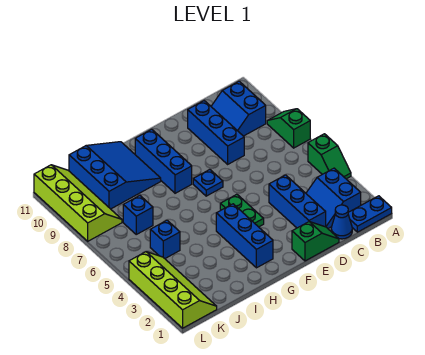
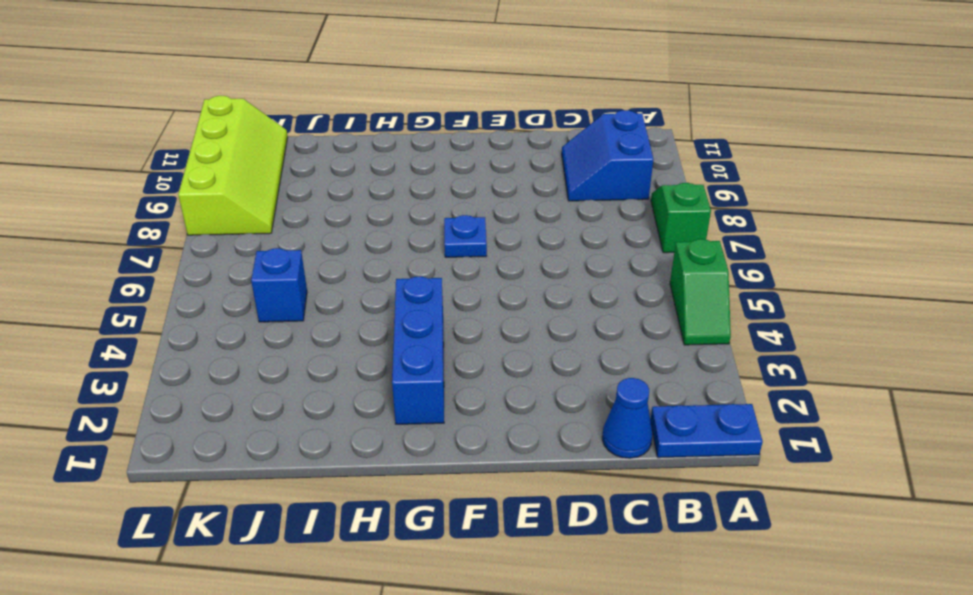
none -> blue 2x2 slope [306,168,361,228]
none -> green 1x2 slope [292,222,339,261]
none -> blue 1x3 brick [269,175,326,228]

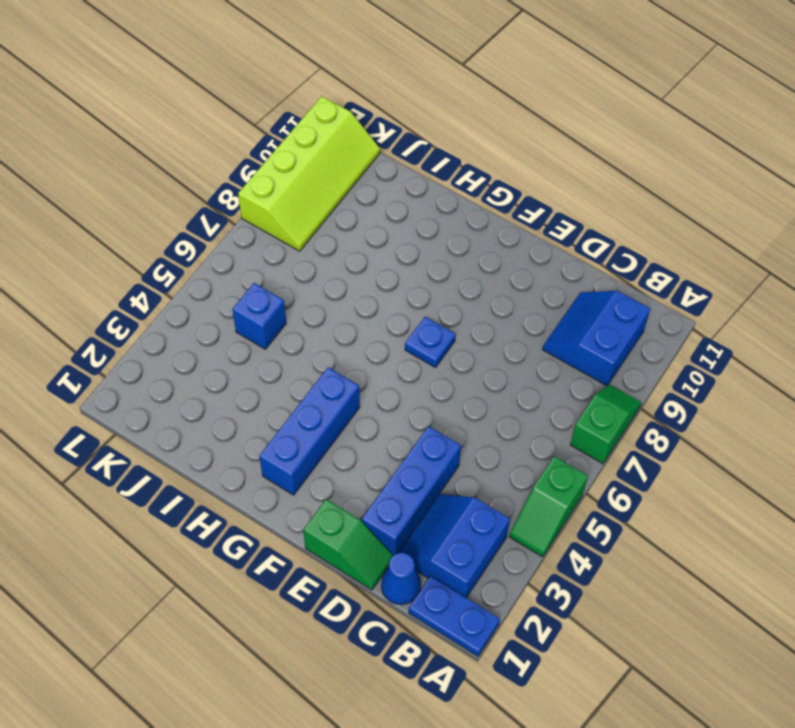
none -> blue 1x3 brick [188,101,244,164]
none -> green 1x2 plate [220,194,264,227]
none -> blue 1x3 brick [135,129,192,193]

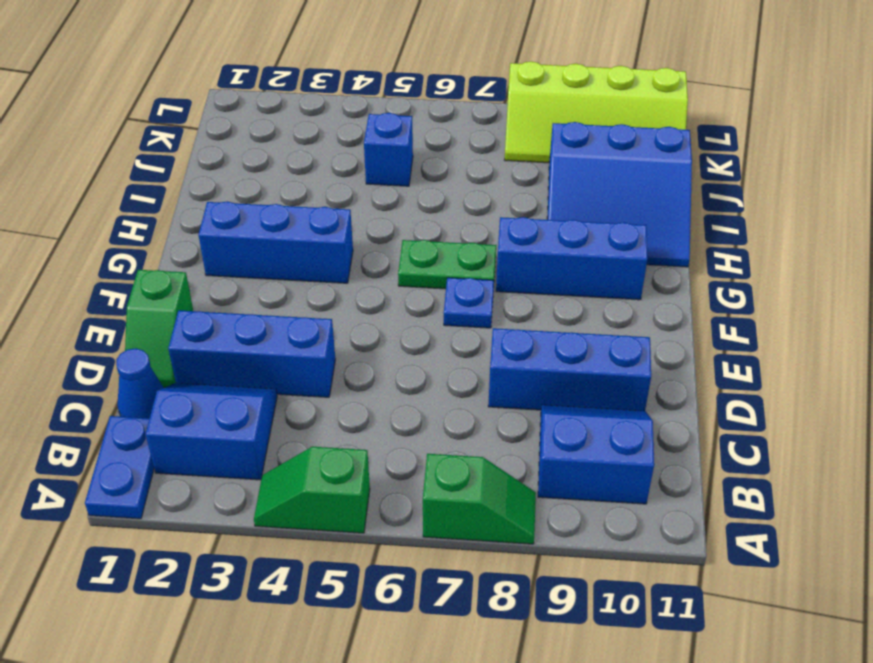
green 1x2 plate [398,240,496,289] -> green 1x2 plate moved to [220,194,264,227]
none -> blue 1x1 brick [123,196,153,234]
none -> lime 2x4 slope [129,252,217,328]

